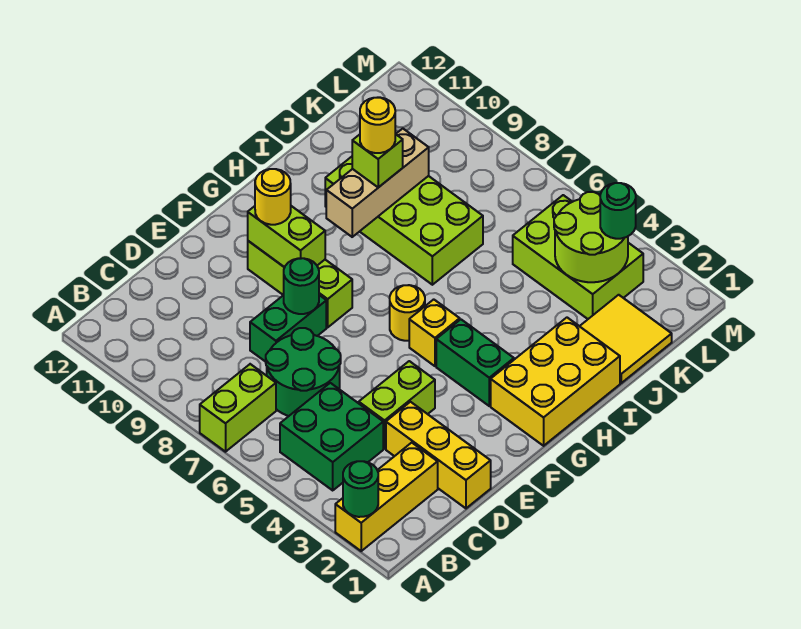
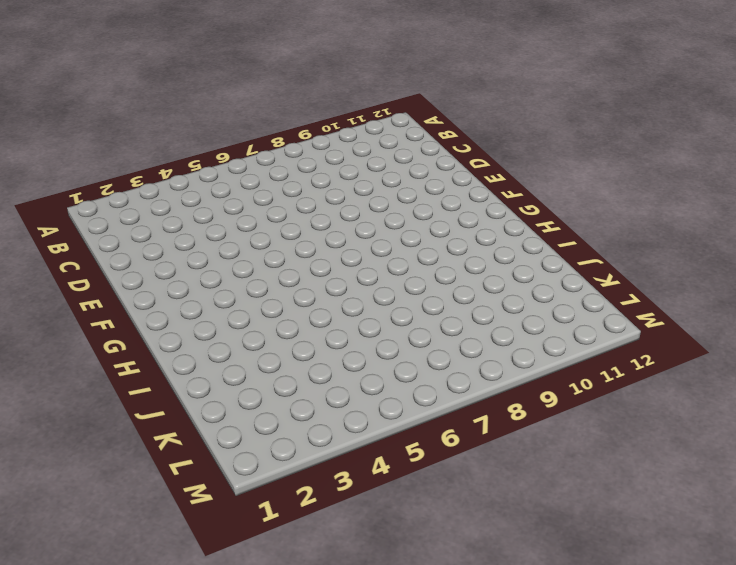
none -> yellow 1x3 brick [335,443,438,551]
none -> lime 1x2 brick [200,364,276,452]
none -> green 2x2 brick [280,383,383,490]

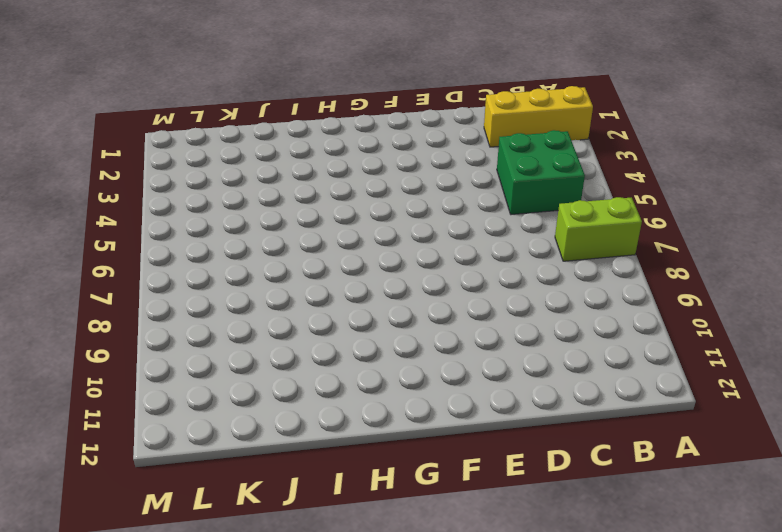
none -> green 2x2 round brick [266,328,341,416]
none -> yellow 1x3 brick [386,402,491,508]
none -> lime 1x2 brick [359,361,435,449]

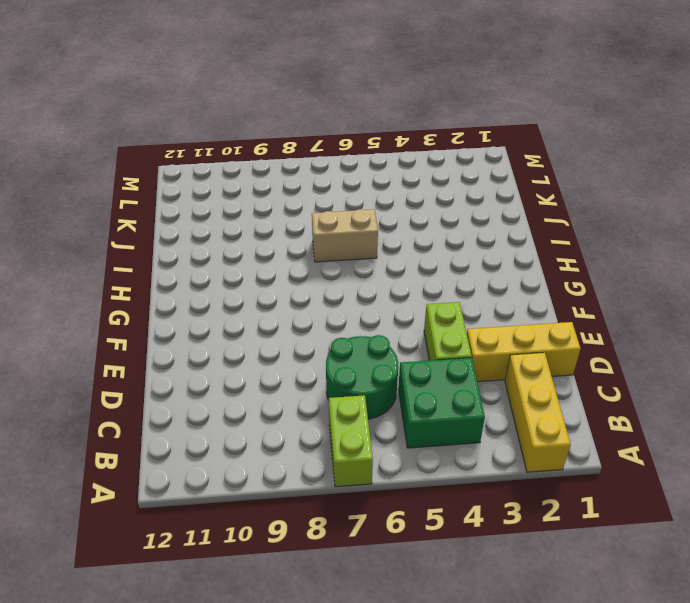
tan 1x2 brick [312,209,378,262] -> lime 2x4 brick [325,157,483,285]
none -> green 1x2 brick [250,295,326,362]
none -> lime 1x3 brick [248,241,352,327]
none -> yellow 2x3 brick [491,318,620,446]

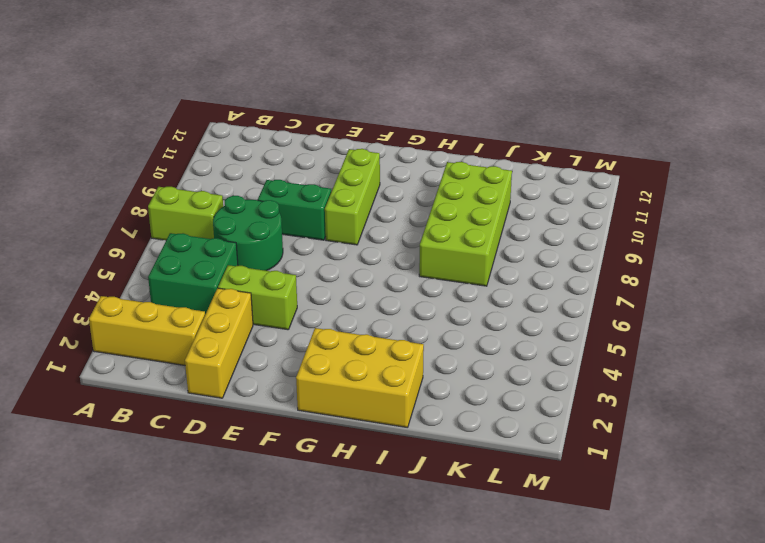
none -> green 1x2 brick [436,319,514,406]
none -> yellow 1x1 brick [409,299,460,366]
none -> yellow 1x1 round brick [390,285,425,341]

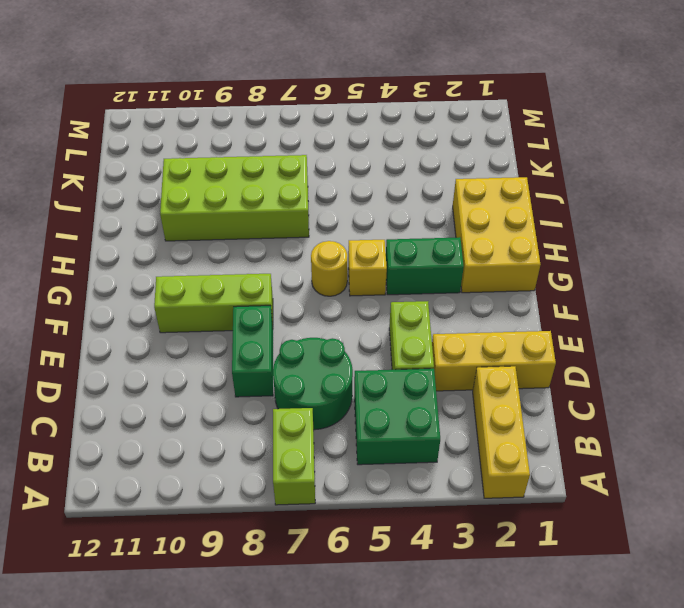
none -> yellow 2x2 tile [580,295,672,383]
none -> lime 2x3 brick [513,195,643,319]
none -> green 1x1 round brick [343,461,378,517]

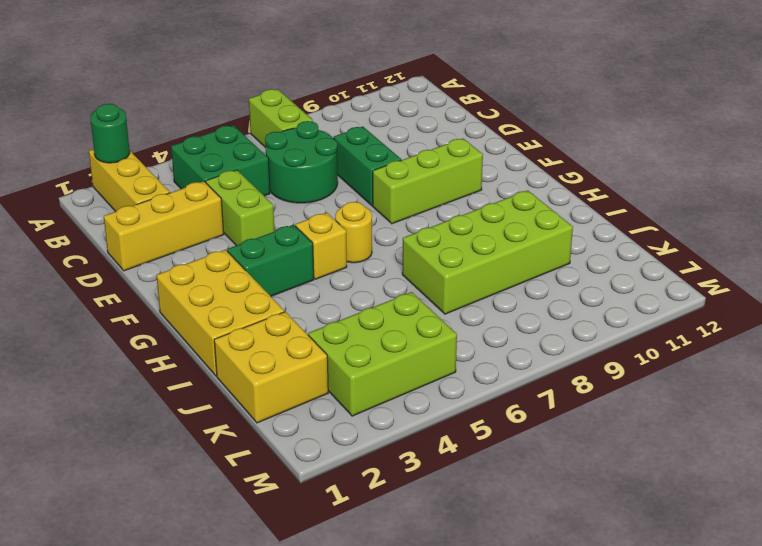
yellow 2x2 brick [214,312,328,423] -> yellow 2x2 tile [580,295,672,383]
none -> green 1x1 round brick [284,258,319,314]
none -> lime 1x2 brick [248,206,325,267]
none -> tan 1x3 brick [326,129,429,237]

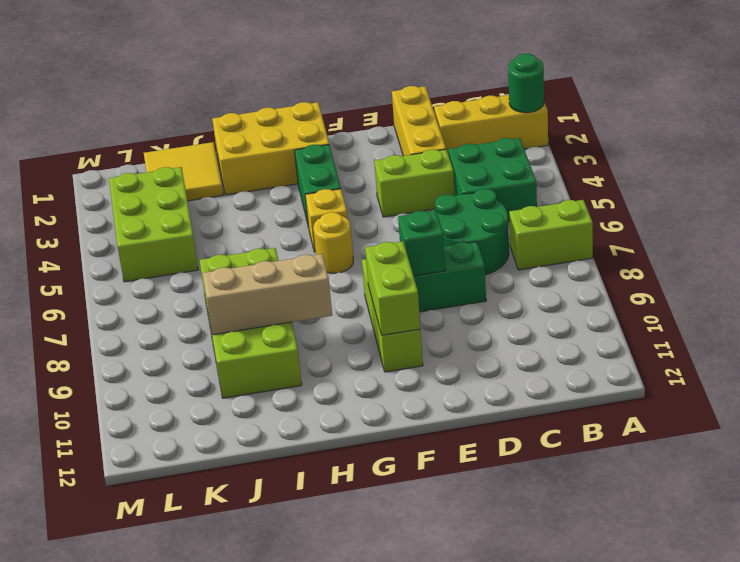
green 1x1 brick [398,210,445,276] -> green 1x1 round brick [284,258,319,314]
none -> lime 2x2 round brick [554,192,628,282]
none -> yellow 1x1 round brick [255,169,291,225]
none -> lime 1x1 brick [352,134,403,187]

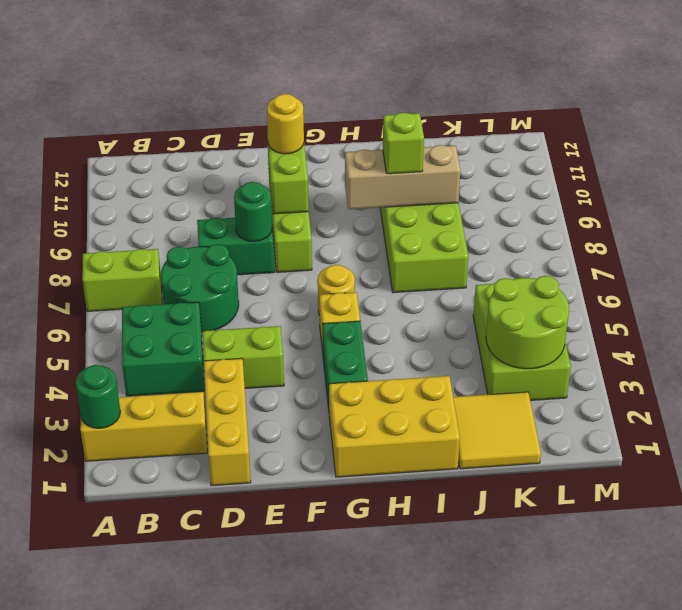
none -> green 1x1 round brick [600,183,636,239]
none -> yellow 1x1 round brick [360,97,395,153]

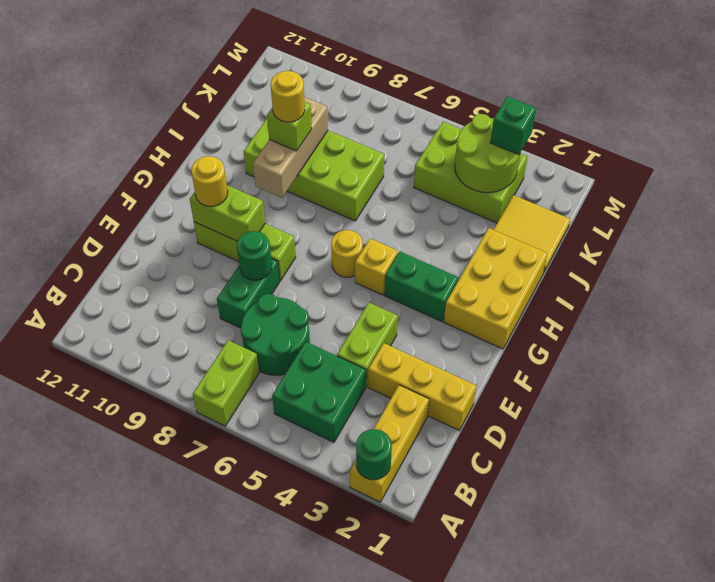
green 1x1 brick [490,96,536,155] -> green 1x1 round brick [600,183,636,239]

